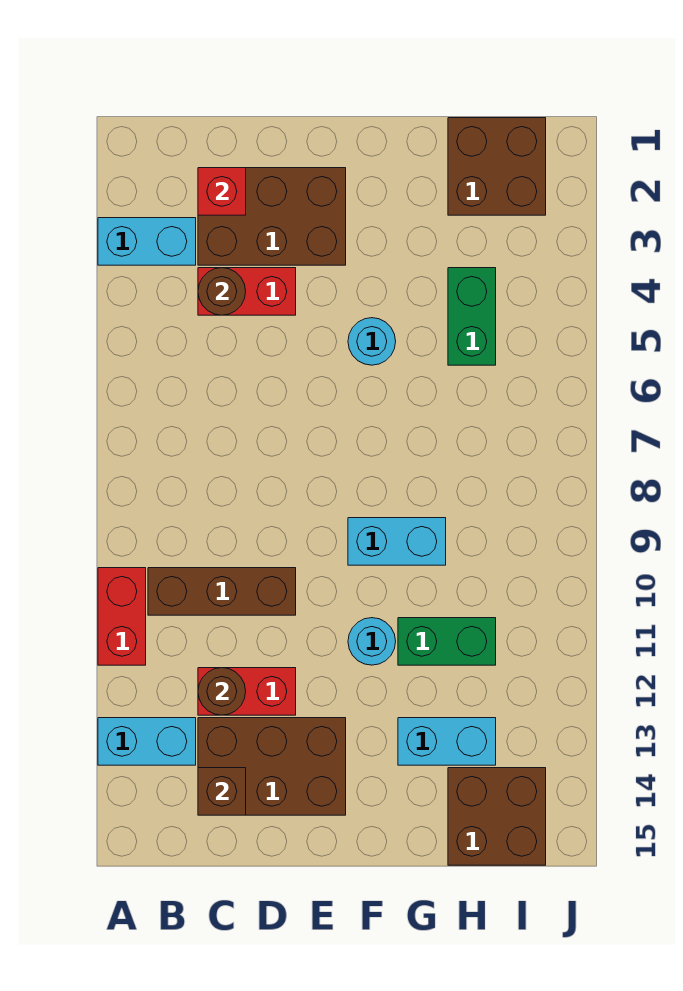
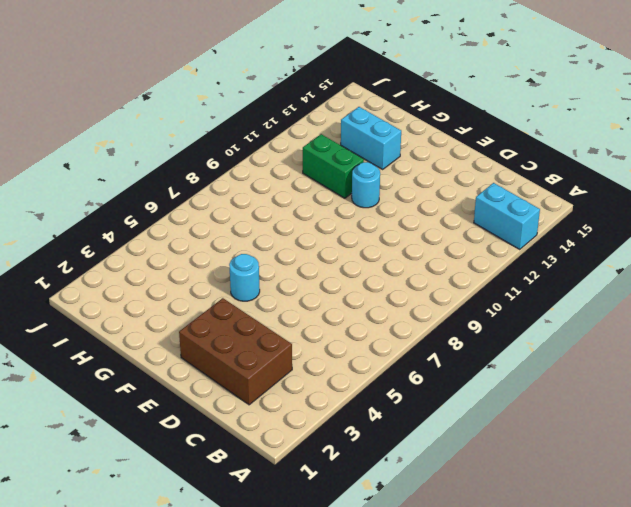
none -> cyan 1x2 brick [98,218,196,265]
none -> red 1x2 brick [98,568,146,665]
none -> brown 1x3 brick [148,568,296,615]

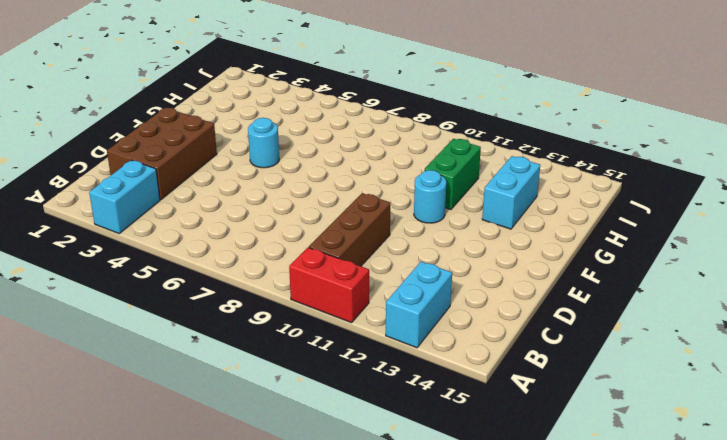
none -> red 1x2 brick [198,268,296,315]
none -> red 1x2 brick [198,668,296,715]
none -> brown 2x3 brick [198,718,346,815]

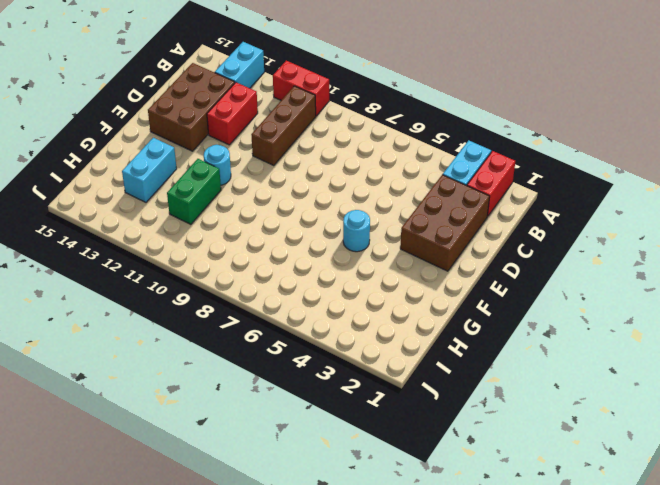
red 1x2 brick [467,151,515,216] -> red 1x2 brick moved to [198,268,296,315]
none -> cyan 1x2 brick [348,518,446,565]
none -> brown 2x2 brick [448,118,546,215]
none -> green 1x2 brick [448,268,496,365]

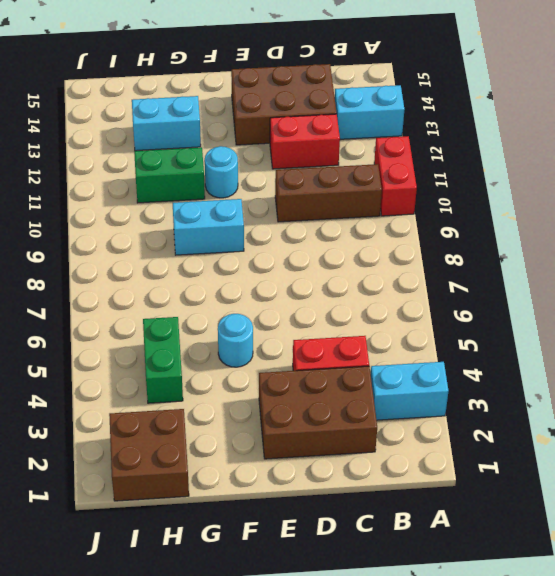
none -> brown 2x2 brick [448,768,546,865]
none -> red 1x1 brick [198,168,246,215]
none -> brown 1x1 round brick [198,268,246,315]

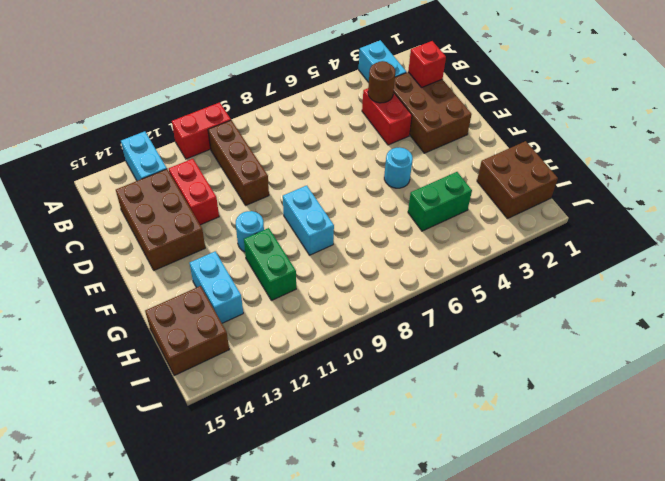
none -> brown 1x1 round brick [198,668,246,715]
none -> brown 1x1 brick [198,768,246,815]

